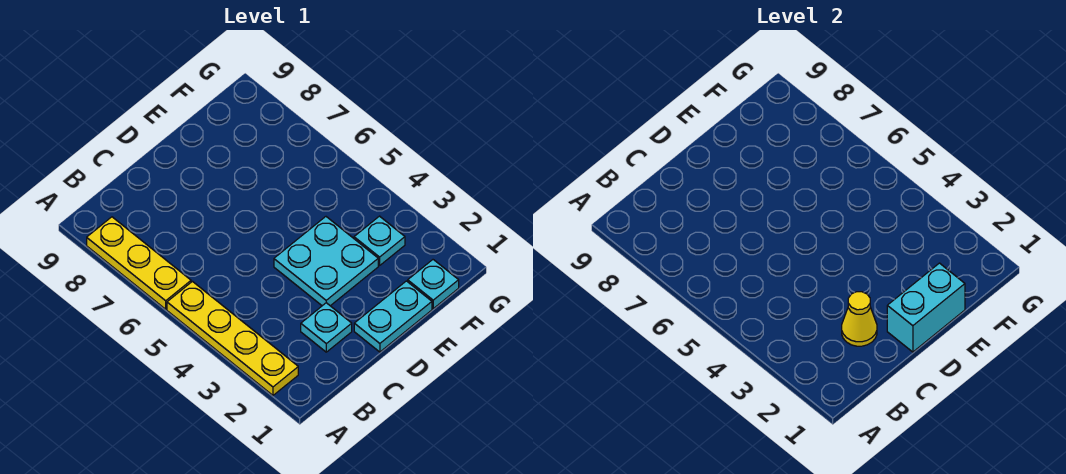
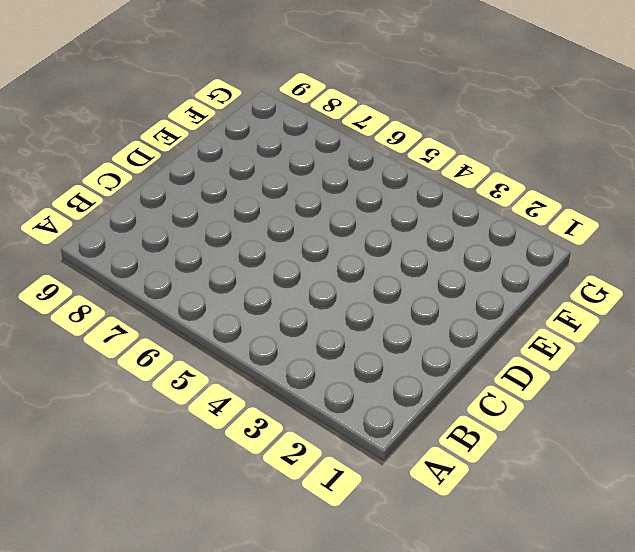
none -> yellow 1x4 plate [167,281,298,395]
none -> yellow 1x3 plate [87,217,191,309]

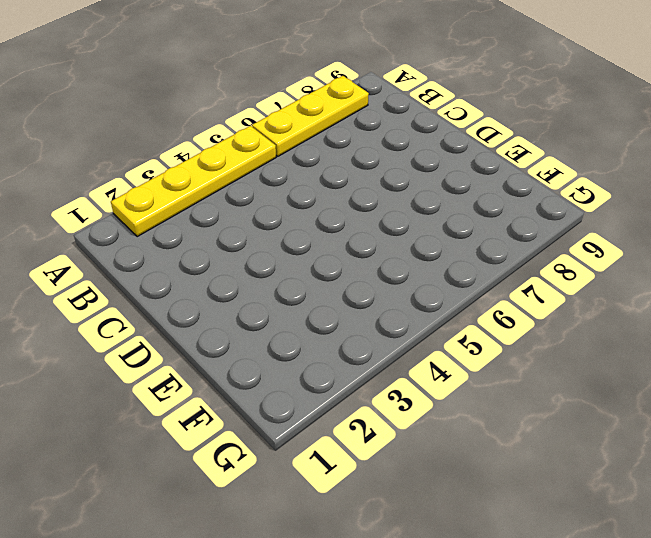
none -> cyan 1x1 plate [301,303,352,352]
none -> cyan 1x2 plate [354,281,432,352]

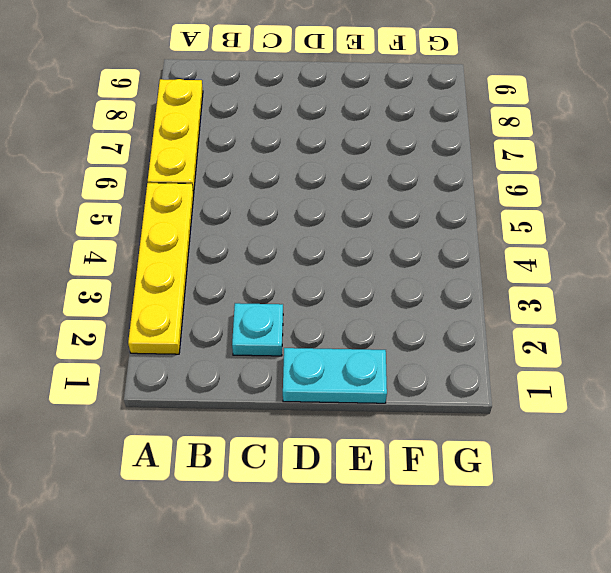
none -> cyan 2x2 plate [274,217,378,306]
none -> cyan 1x1 plate [408,260,459,309]

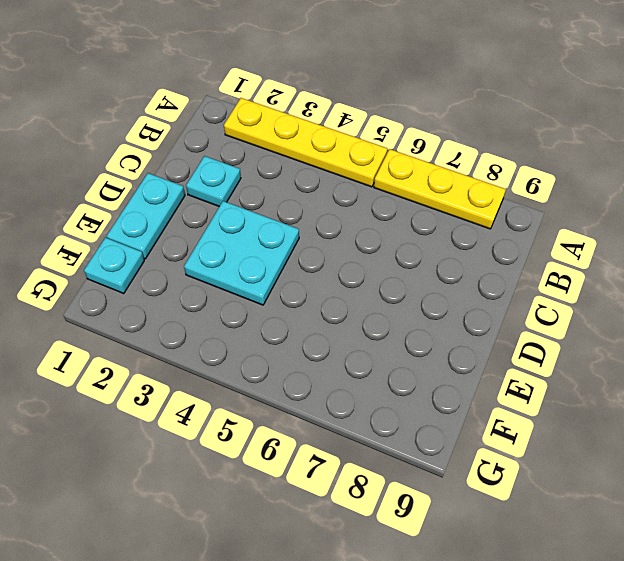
none -> cyan 1x1 plate [354,216,405,266]
none -> yellow 1x1 cone [842,292,877,346]

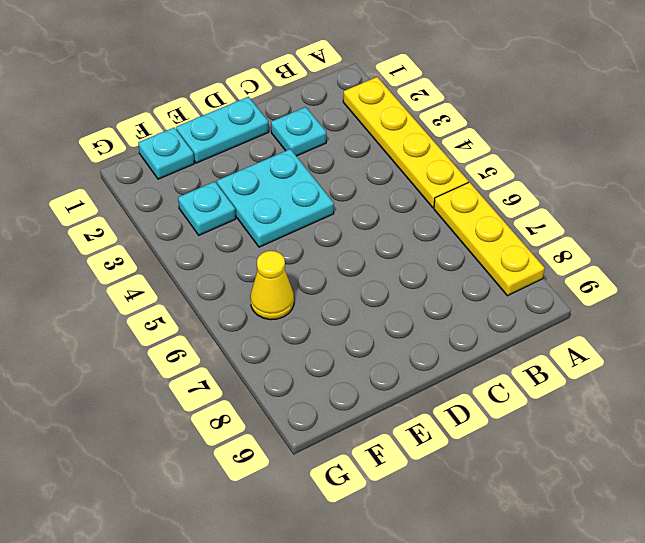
yellow 1x1 cone [250,251,294,320] -> yellow 1x1 cone moved to [842,292,877,346]
none -> cyan 1x2 brick [887,263,965,352]

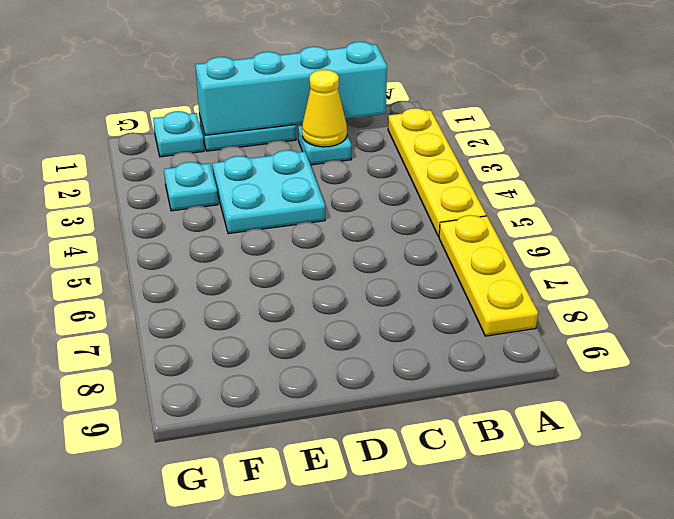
cyan 1x4 brick [195,42,387,135] -> cyan 1x2 brick [887,263,965,352]

